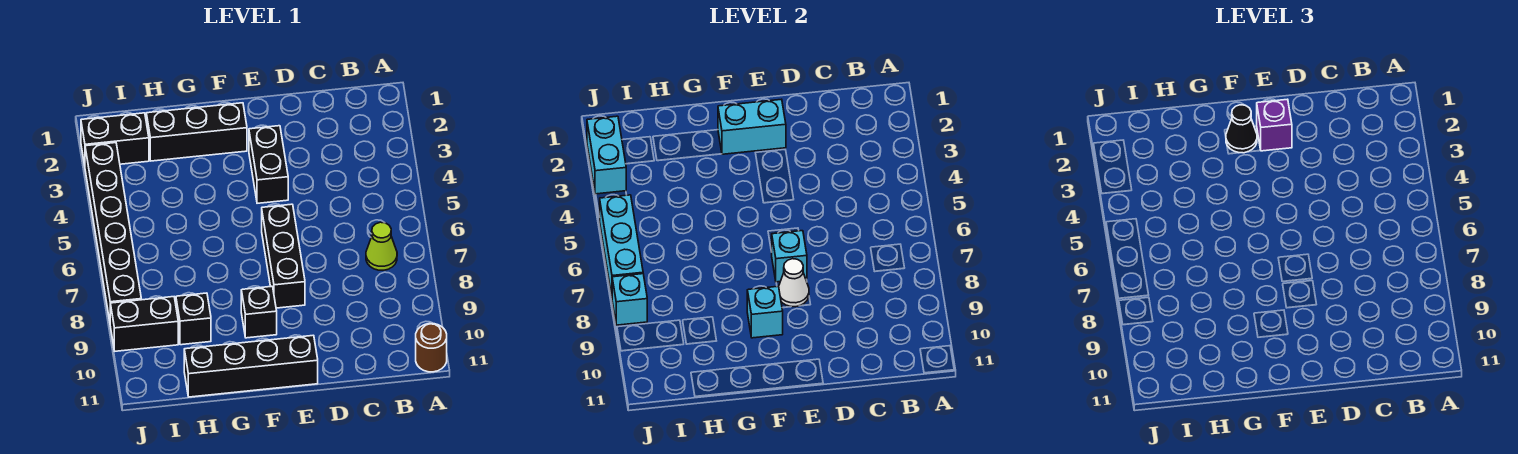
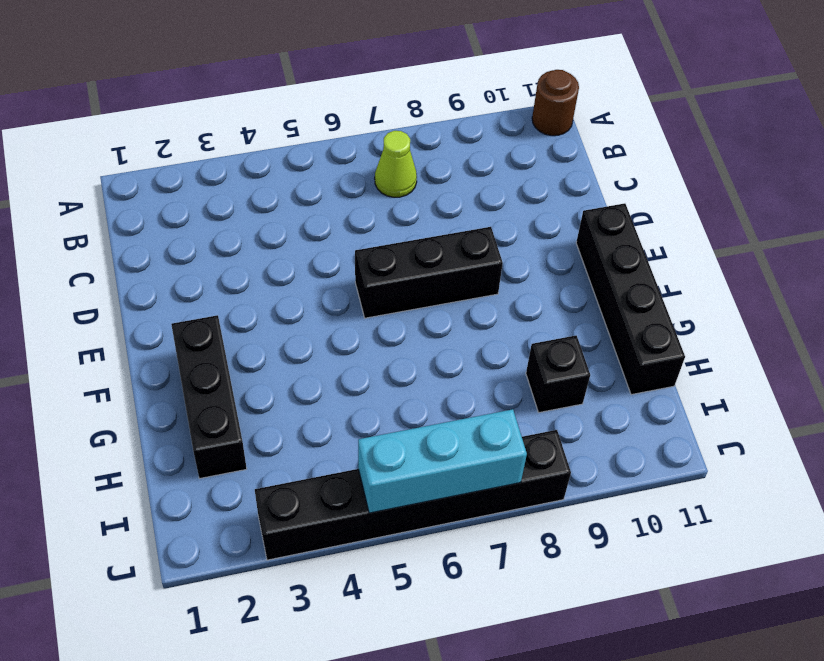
none -> black 1x2 brick [249,126,288,203]
none -> black 1x1 brick [241,286,277,338]
none -> black 1x2 brick [81,113,149,165]

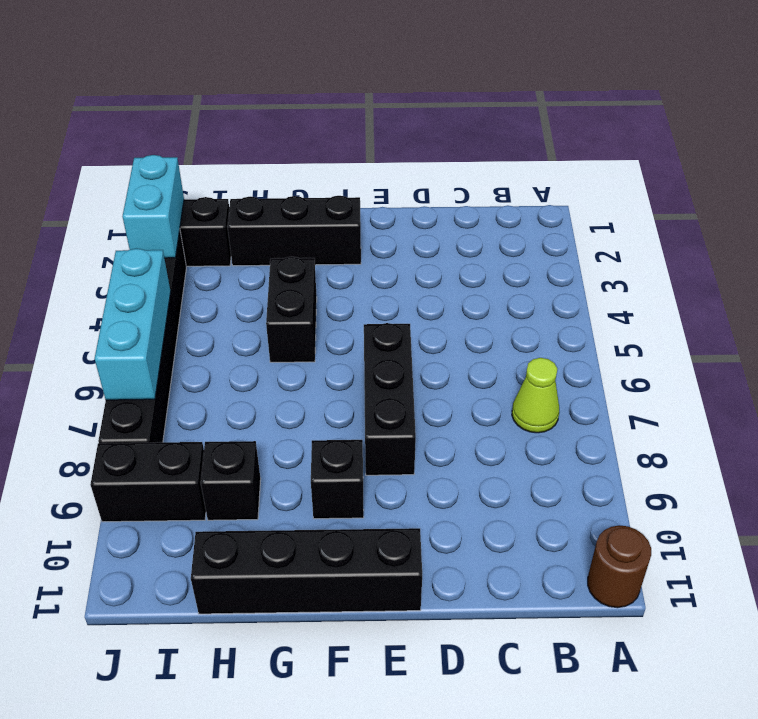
black 1x2 brick [266,257,317,362] -> black 1x2 brick moved to [249,126,288,203]
none -> cyan 1x2 brick [718,99,786,154]
none -> cyan 1x1 brick [772,231,807,282]
none -> white 1x1 cone [779,259,809,307]

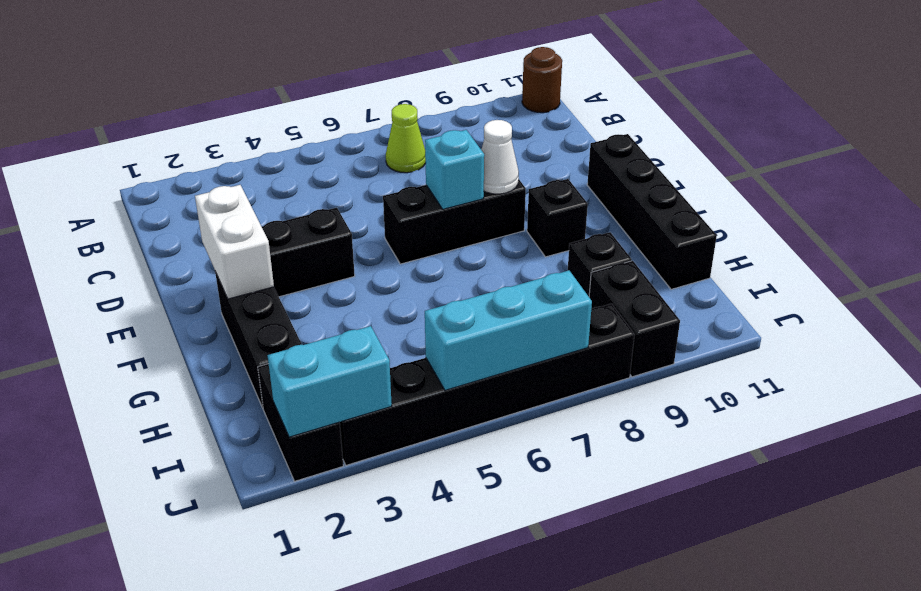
white 1x2 brick [195,185,274,299] -> cyan 1x2 brick [718,99,786,154]
none -> cyan 1x1 brick [747,286,783,338]
none -> cyan 1x1 brick [612,274,647,325]
none -> purple 1x1 brick [1257,99,1292,151]

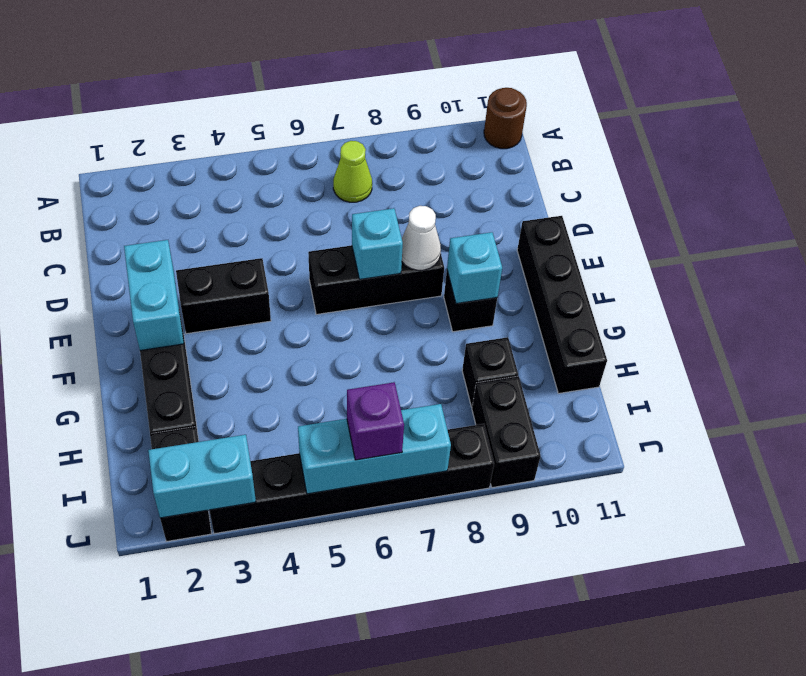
purple 1x1 brick [347,382,404,460] -> purple 1x1 brick moved to [1257,99,1292,151]
none -> cyan 1x1 brick [612,274,647,325]
none -> black 1x1 cone [1226,105,1257,153]

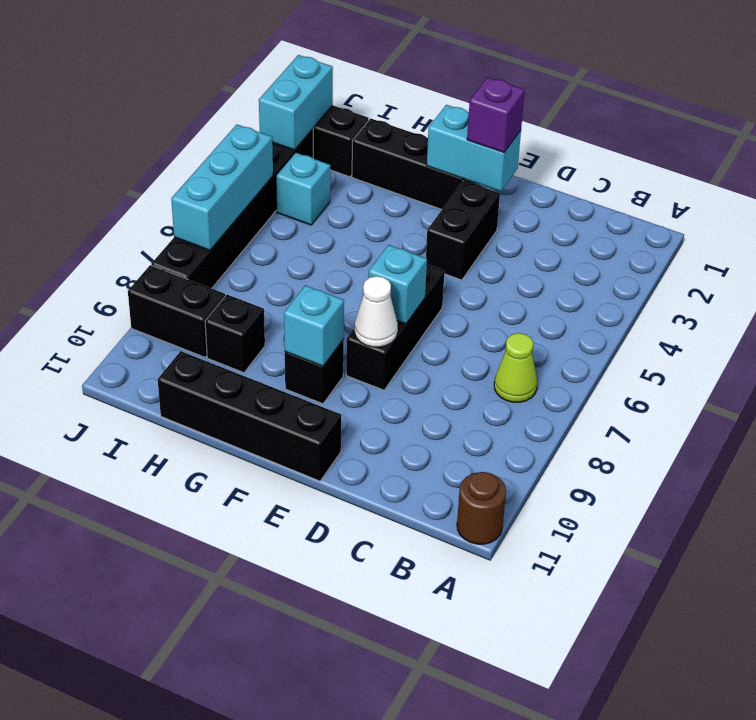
cyan 1x1 brick [276,152,330,225] -> cyan 1x1 brick moved to [612,274,647,325]
none -> black 1x1 cone [1226,105,1257,153]

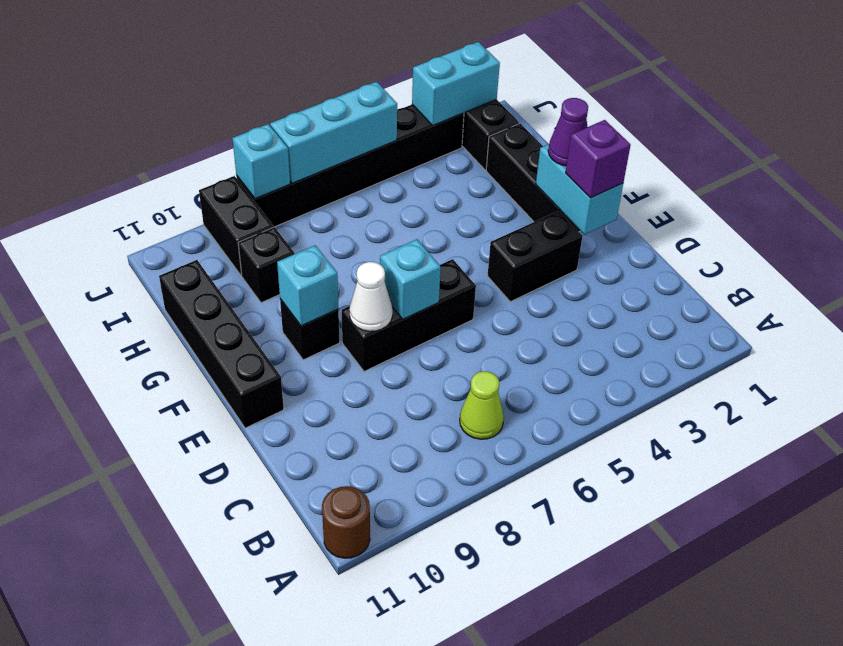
purple 1x1 cone [548,98,588,166] -> black 1x1 cone [1226,105,1257,153]

